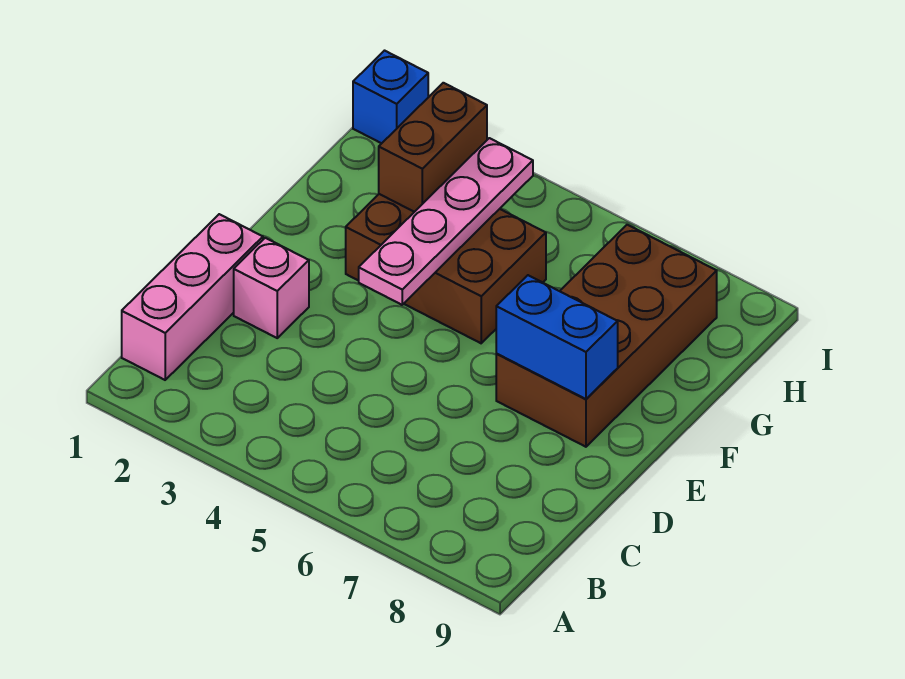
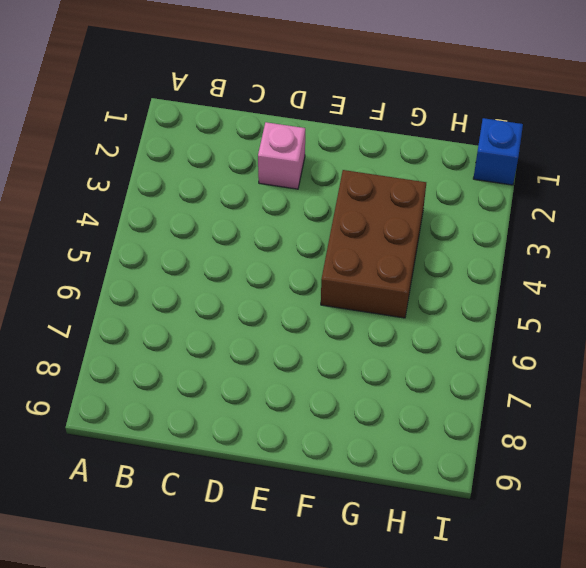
none -> pink 1x3 brick [122,214,263,380]
none -> brown 2x4 brick [496,225,717,447]

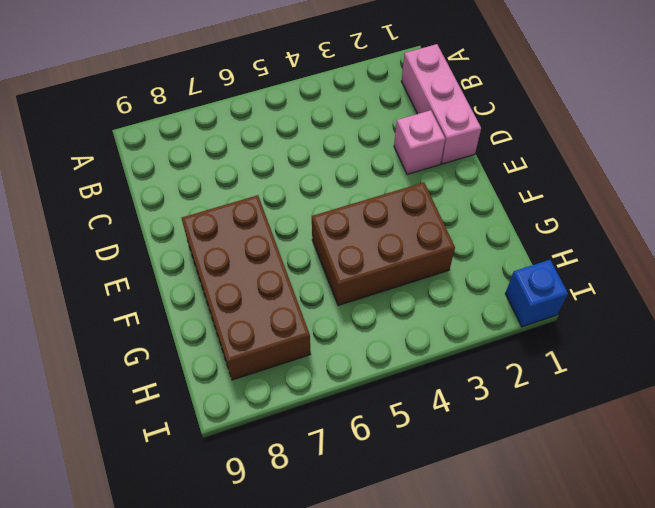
none -> pink 1x4 plate [359,138,533,305]
none -> blue 1x2 brick [496,275,618,399]

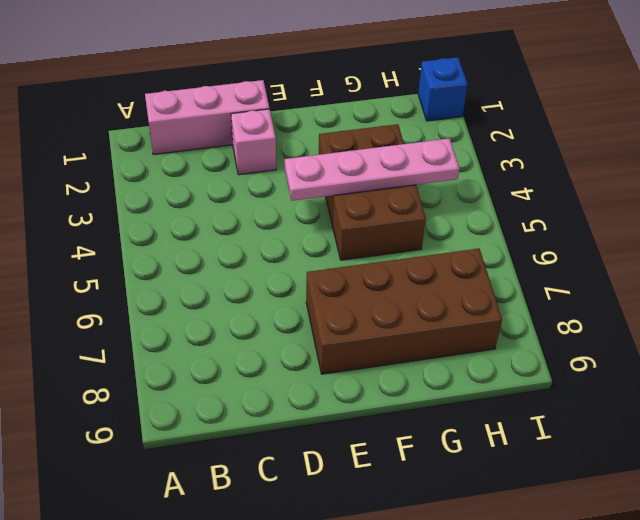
none -> blue 1x2 brick [496,275,618,399]
none -> brown 1x2 brick [379,83,487,212]

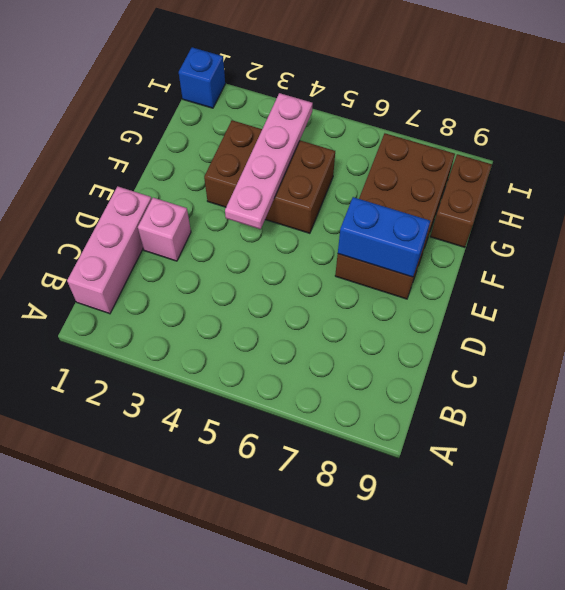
brown 1x2 brick [430,154,492,247] -> brown 1x2 brick moved to [379,83,487,212]

